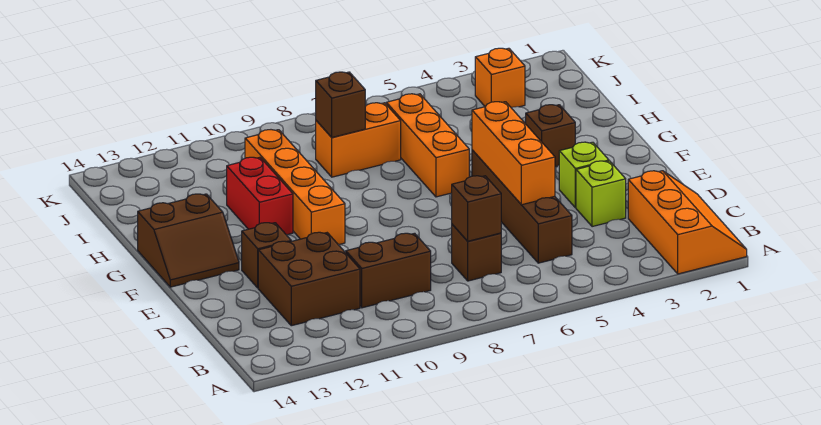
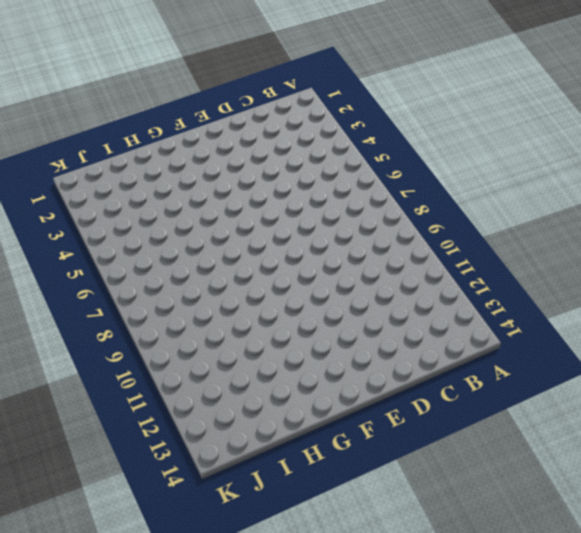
none -> orange 2x3 slope [628,171,747,274]
none -> brown 1x4 brick [472,150,572,263]
none -> brown 1x1 brick [452,225,501,281]

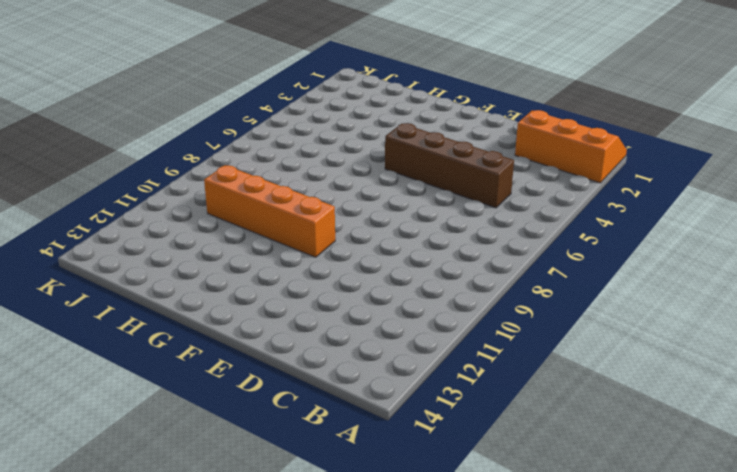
none -> brown 1x1 brick [452,225,501,281]
none -> brown 1x2 brick [346,233,431,308]
none -> brown 2x2 brick [258,232,360,326]

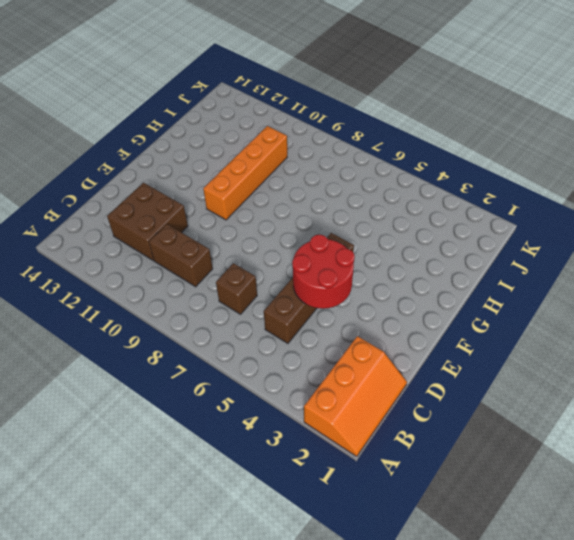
red 2x2 round brick [292,235,355,309] -> orange 1x3 brick [472,102,555,205]
none -> lime 1x1 brick [576,161,626,227]
none -> lime 1x1 brick [559,142,609,208]
none -> brown 1x1 brick [242,223,291,288]

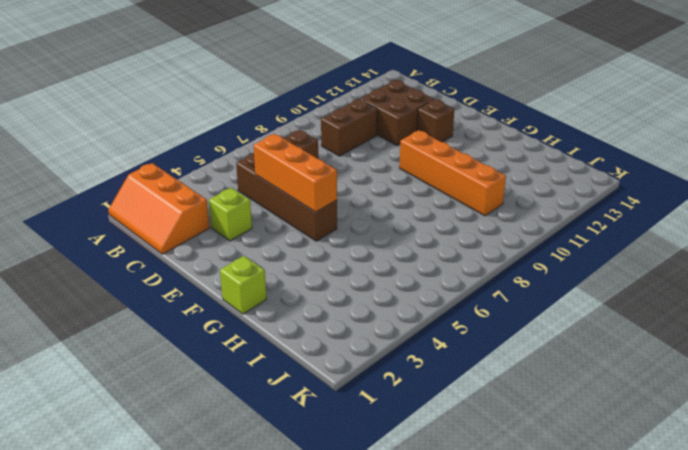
lime 1x1 brick [220,256,266,314] -> lime 1x1 brick moved to [559,142,609,208]
none -> brown 2x2 slope [138,194,239,287]
none -> brown 1x1 brick [526,105,575,167]
none -> orange 1x3 brick [386,94,469,197]

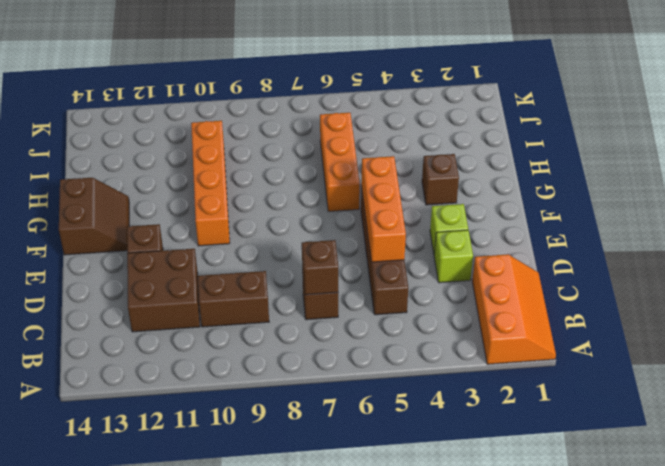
brown 2x2 slope [59,178,129,255] -> brown 2x2 slope turned to [138,194,239,287]
none -> red 1x2 brick [227,157,293,235]
none -> orange 1x2 brick [316,103,401,177]
none -> orange 1x1 brick [475,48,525,107]

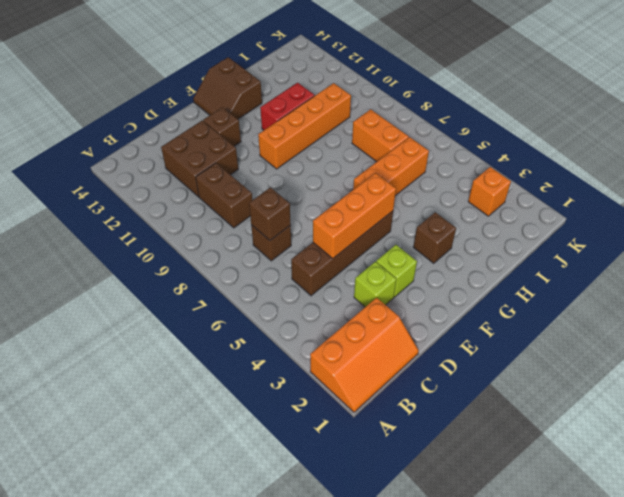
none -> brown 1x1 brick [316,72,365,137]

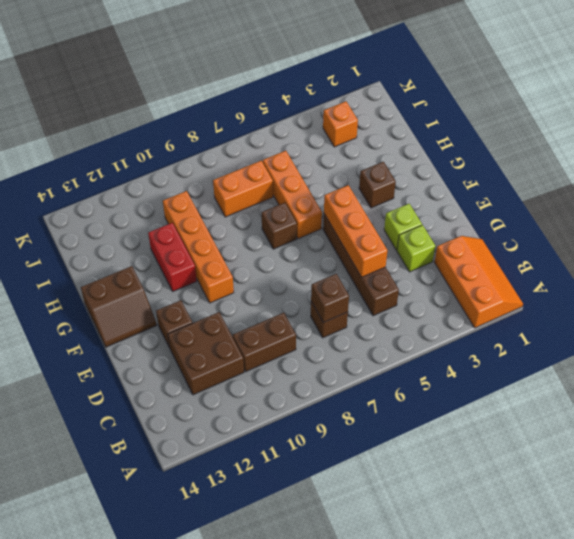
brown 1x1 brick [262,203,297,249] -> brown 1x1 brick moved to [316,72,365,137]

